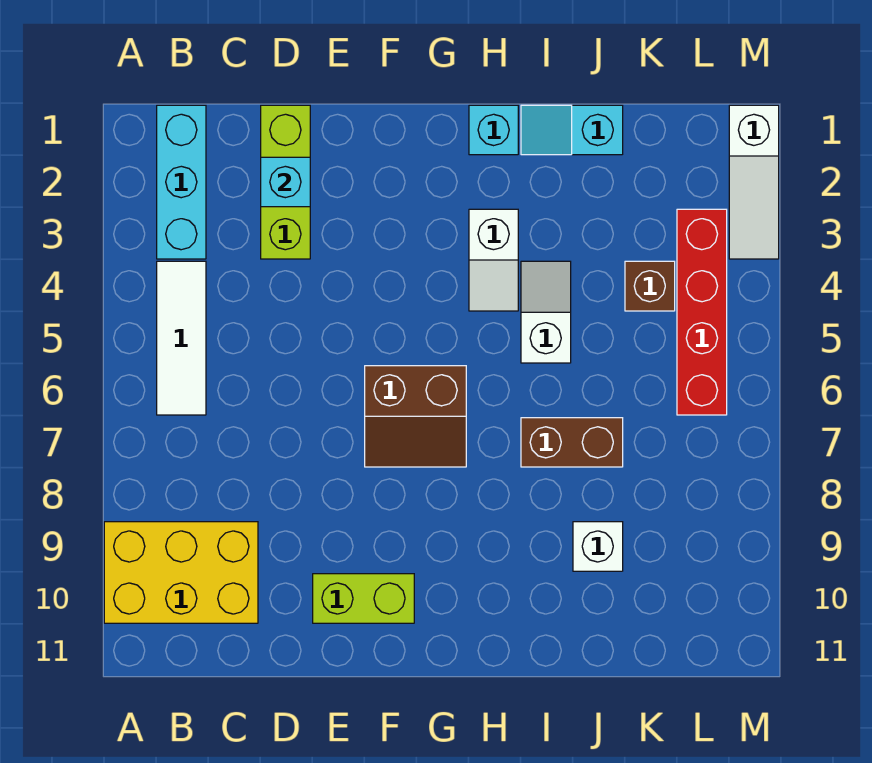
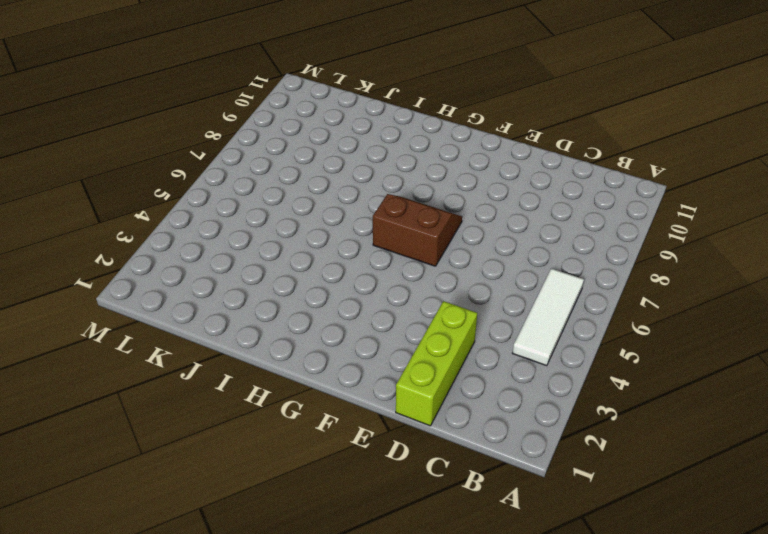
none -> yellow 2x3 brick [104,522,258,623]
none -> cyan 1x3 brick [157,105,206,259]
none -> lime 1x2 brick [313,574,414,623]

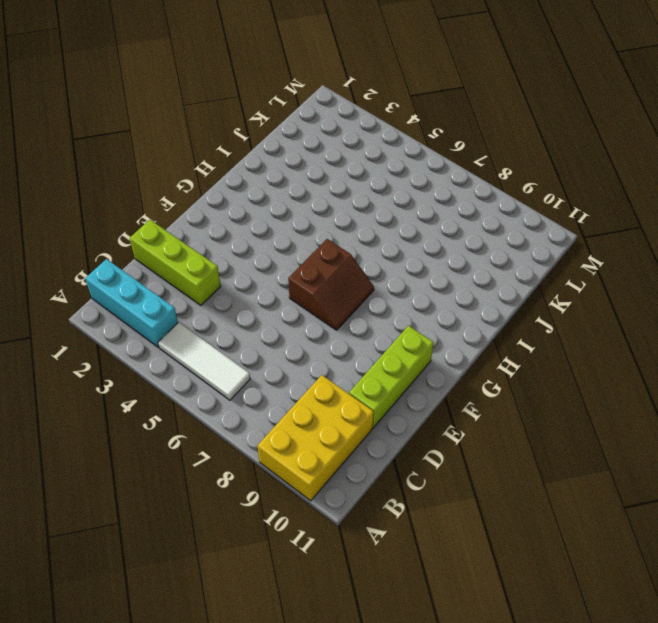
lime 1x3 brick [349,326,434,428] -> lime 1x2 brick [313,574,414,623]
none -> cyan 1x1 brick [469,105,518,155]
none -> white 1x2 slope [469,209,518,311]
none -> cyan 1x2 slope [521,105,623,155]

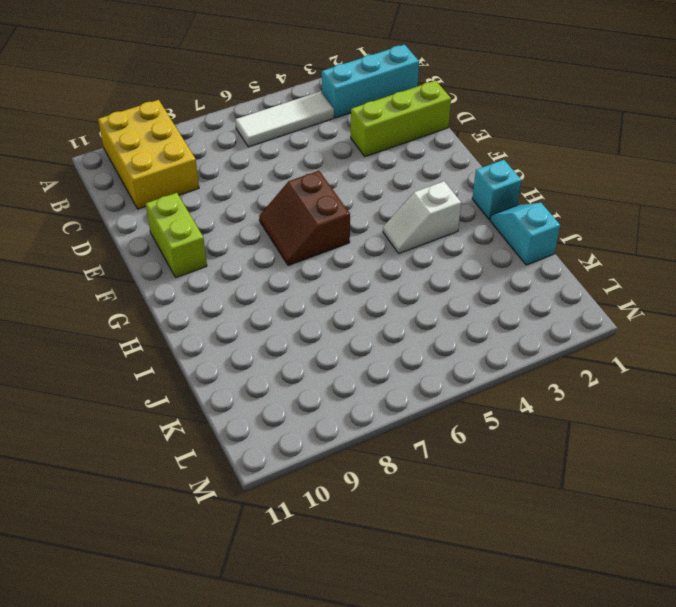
none -> white 1x2 slope [521,261,571,363]
none -> brown 1x2 brick [521,418,623,467]
none -> white 1x1 brick [573,522,623,571]

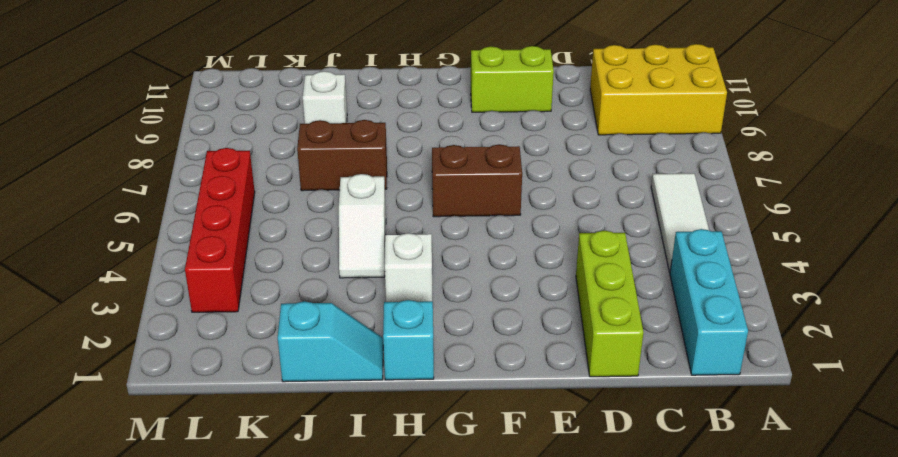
none -> brown 1x1 brick [625,261,675,311]
none -> white 1x3 slope [729,105,779,259]
none -> cyan 1x1 brick [261,157,310,207]

